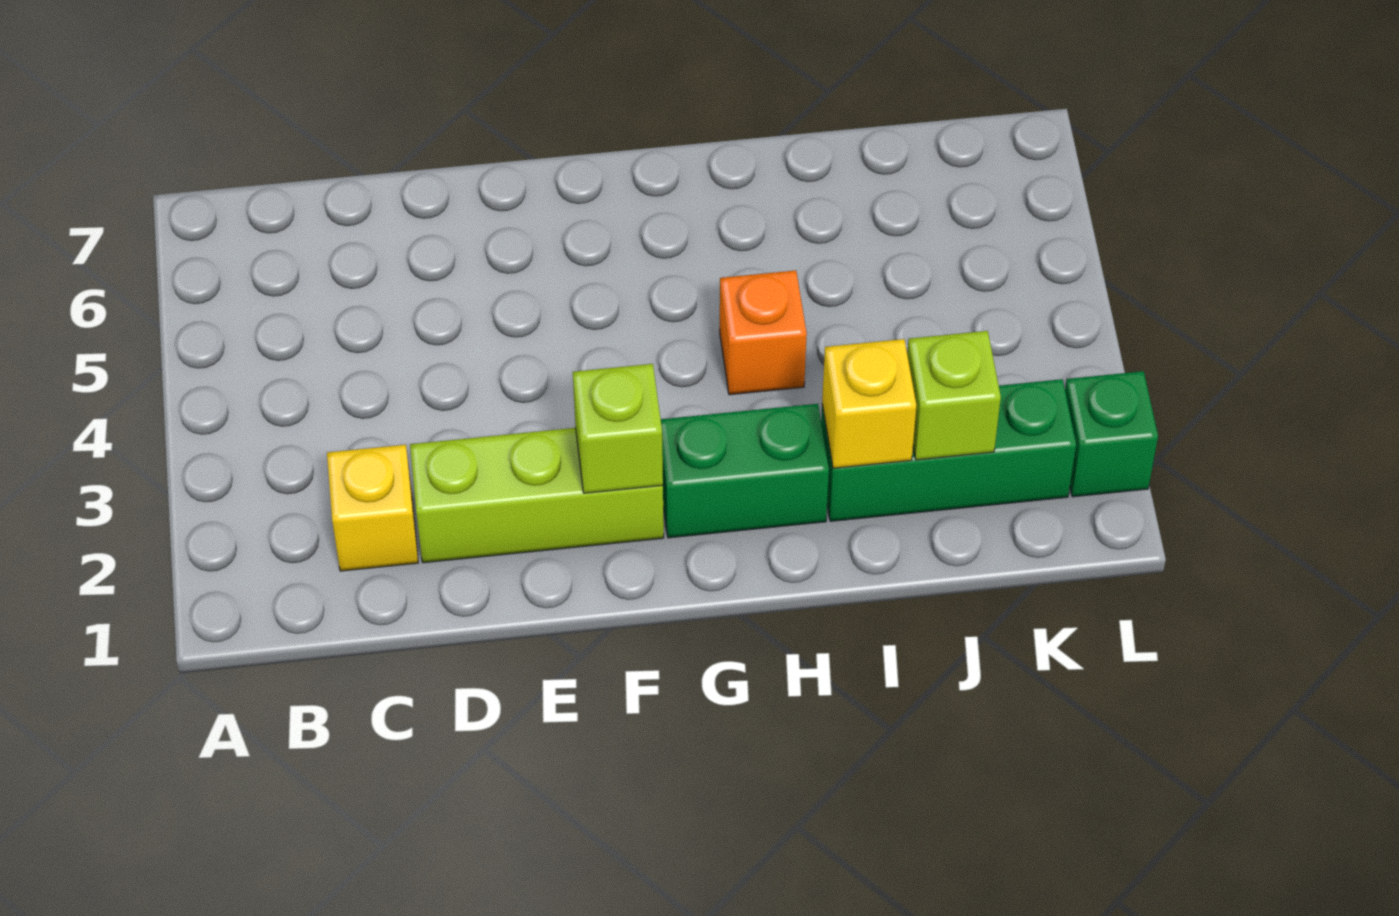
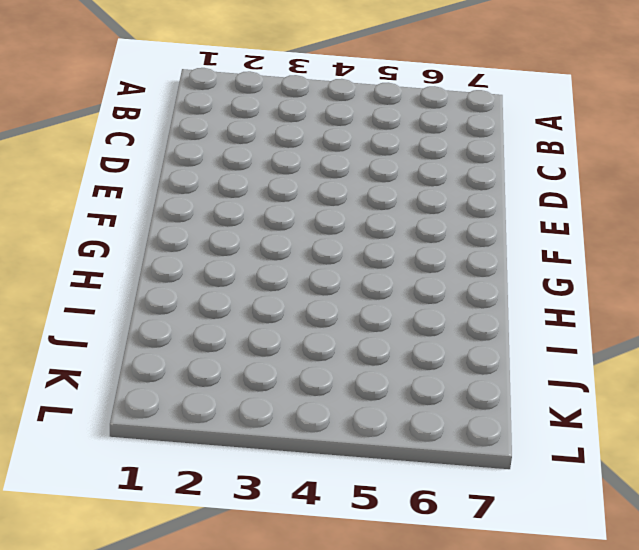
none -> yellow 1x1 brick [327,445,418,571]
none -> lime 1x3 brick [410,428,664,563]

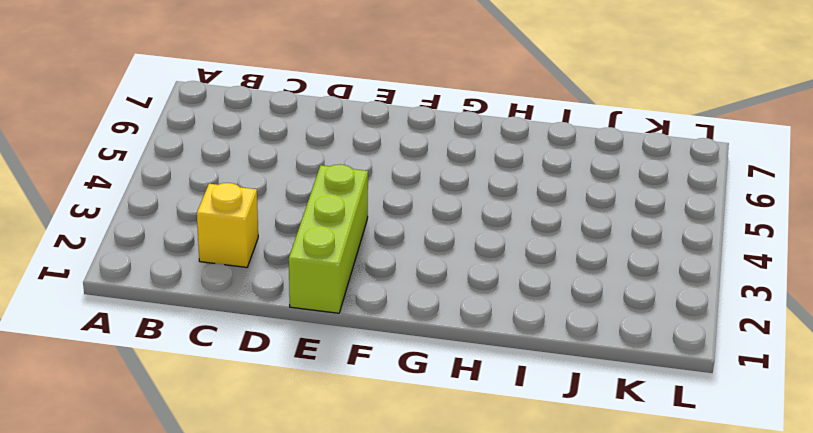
lime 1x3 brick [289,164,368,313] -> lime 1x3 brick turned to [410,428,664,563]
none -> green 1x2 brick [661,404,829,538]
none -> orange 1x1 brick [720,270,807,395]

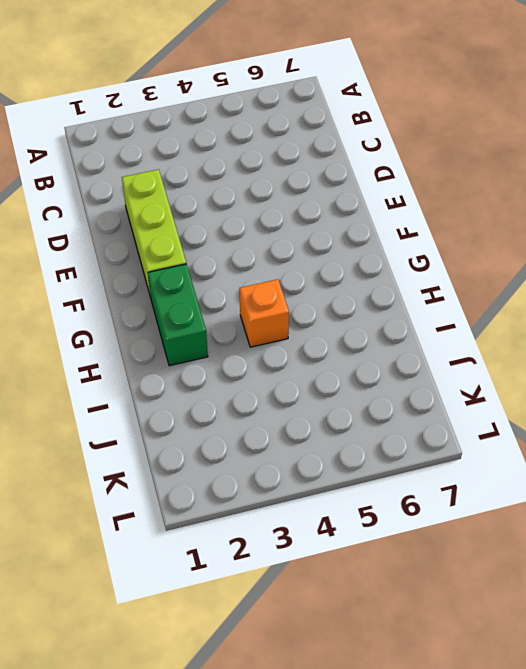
none -> yellow 1x1 brick [327,445,418,571]
none -> green 1x3 brick [821,379,1076,521]

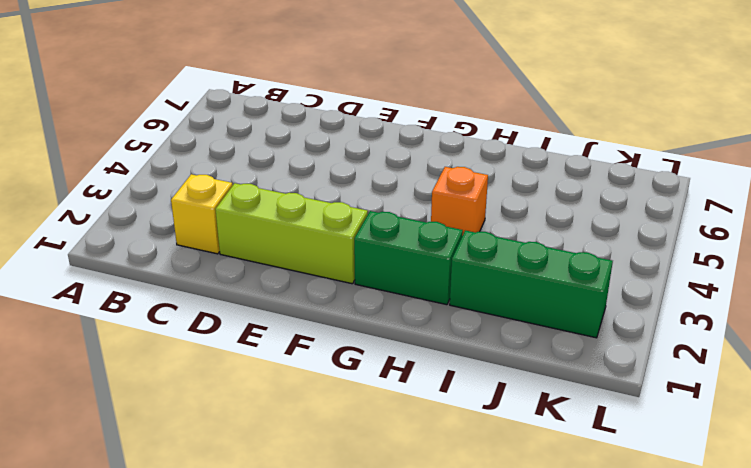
none -> green 1x1 brick [1065,371,1158,497]
none -> lime 1x1 brick [573,364,663,493]

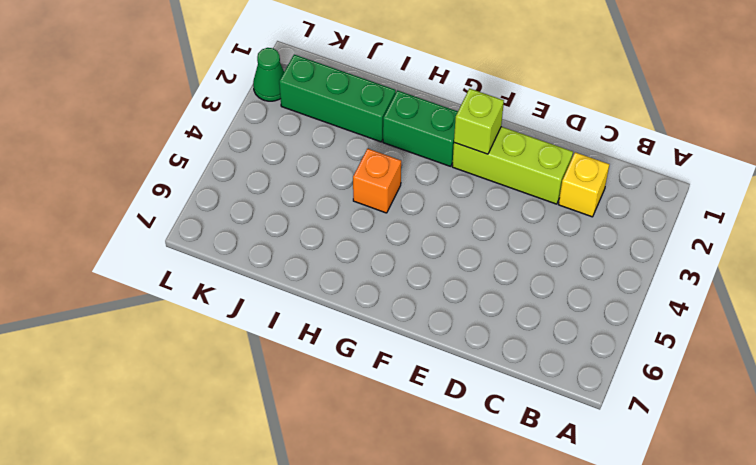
green 1x1 cone [253,48,284,101] -> green 1x1 brick [1065,371,1158,497]
none -> yellow 1x1 brick [822,339,916,468]
none -> lime 1x1 brick [907,331,1001,460]

